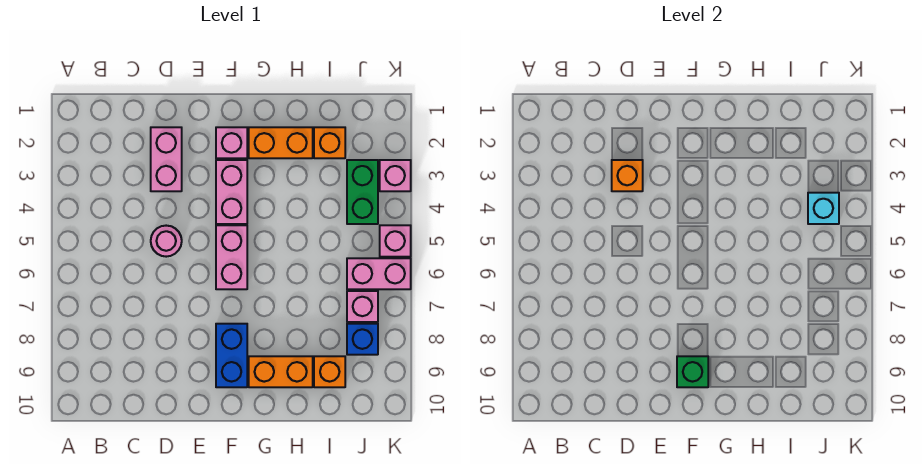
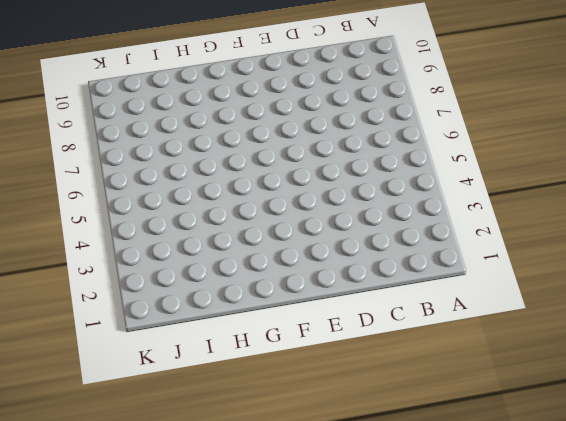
none -> pink 1x2 brick [151,127,182,191]
none -> pink 1x1 round brick [151,226,182,257]
none -> pink 1x1 brick [216,127,247,158]

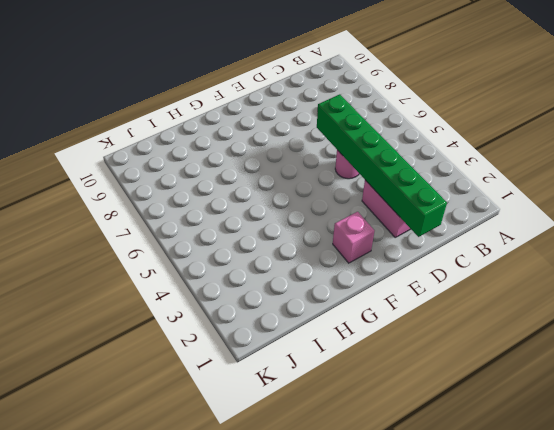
green 1x6 brick [317,94,447,237] -> orange 1x1 brick [612,160,643,191]
none -> pink 1x2 brick [216,160,247,224]
none -> pink 1x2 brick [216,225,247,289]
none -> blue 1x2 brick [216,324,247,387]

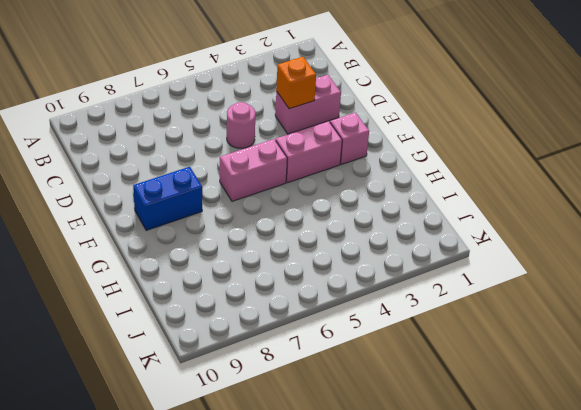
none -> orange 1x2 brick [249,127,313,158]
none -> orange 1x2 brick [249,356,313,387]
none -> orange 1x1 brick [314,127,345,158]

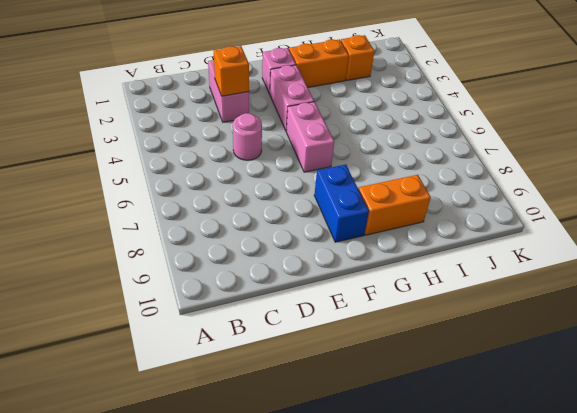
none -> orange 1x1 brick [314,356,345,387]
none -> green 1x2 brick [347,160,378,224]
none -> pink 1x2 brick [347,258,411,289]

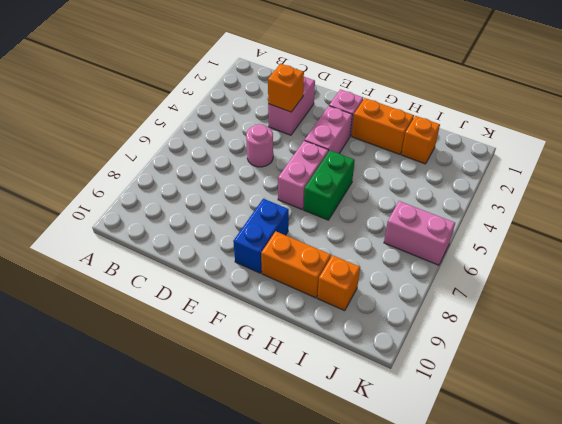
green 1x2 brick [304,150,355,220] -> green 1x2 brick moved to [347,160,378,224]
none -> pink 1x1 brick [347,291,378,322]
none -> blue 1x1 brick [347,324,378,355]
none -> pink 1x1 brick [380,160,411,191]

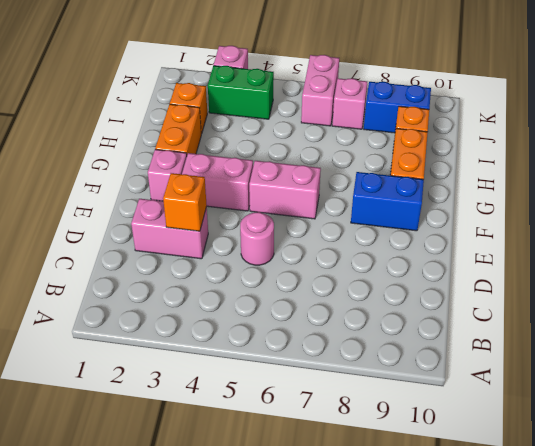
blue 1x2 brick [364,82,431,133] -> blue 1x1 brick [347,324,378,355]
none -> pink 1x1 brick [380,225,411,257]
none -> green 1x1 brick [677,356,708,387]
none -> cyan 1x1 brick [808,193,839,224]

